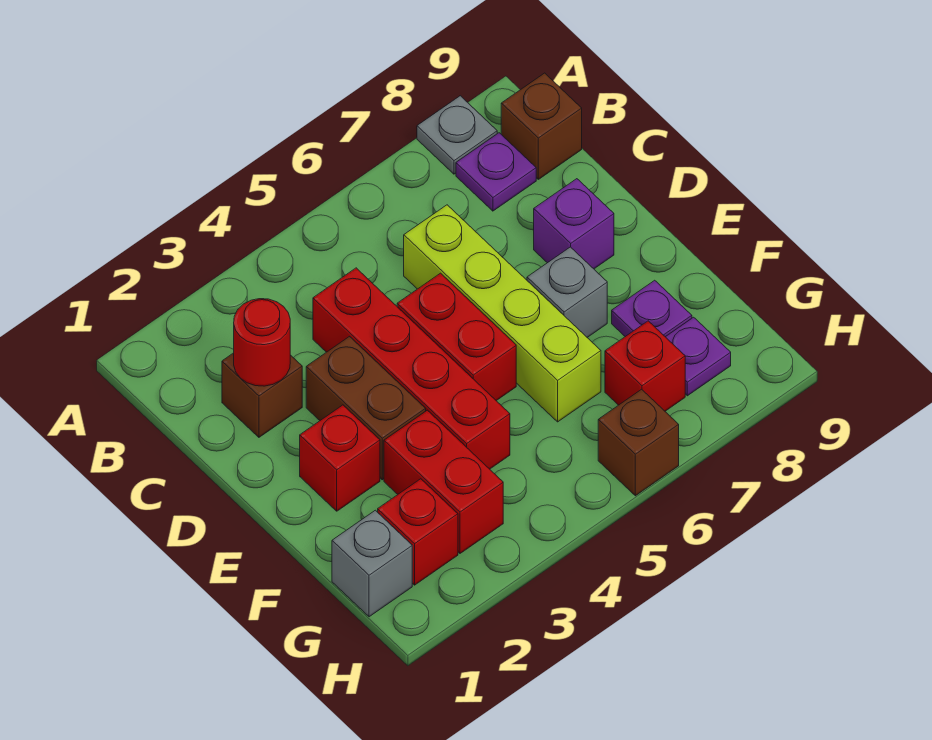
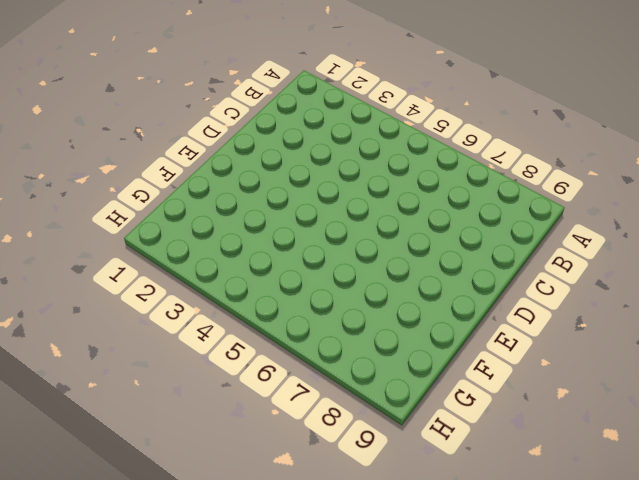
none -> grey 1x1 plate [417,96,497,174]
none -> purple 1x1 plate [456,133,536,211]
none -> brown 1x1 brick [501,73,582,179]

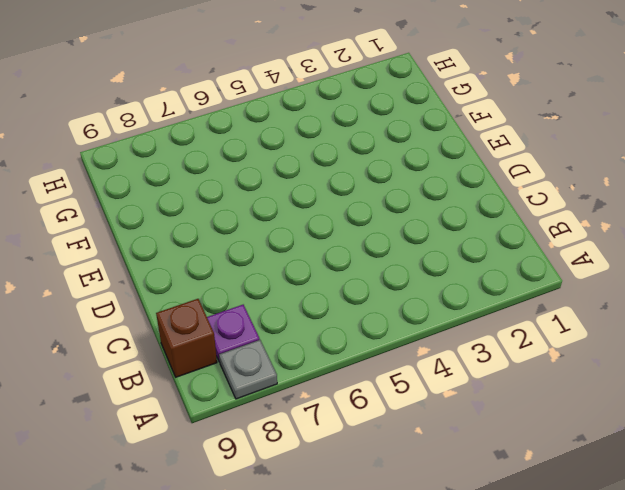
none -> brown 1x1 brick [222,353,302,437]
none -> red 1x4 brick [313,268,510,469]
none -> lime 1x4 brick [404,205,601,422]

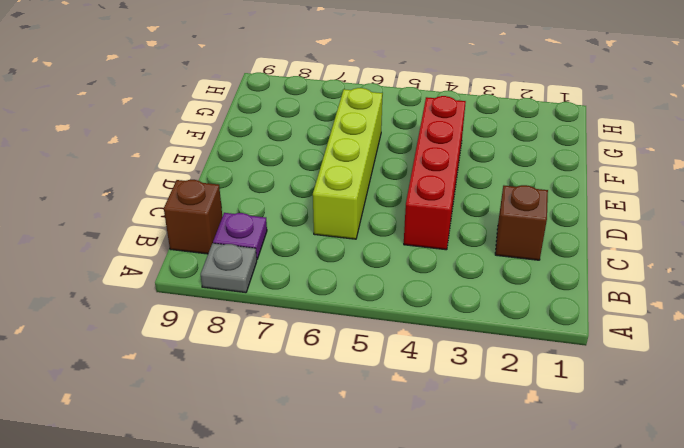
none -> brown 1x2 brick [306,337,426,480]
none -> red 1x2 brick [397,273,516,401]
none -> purple 1x1 brick [534,179,614,269]

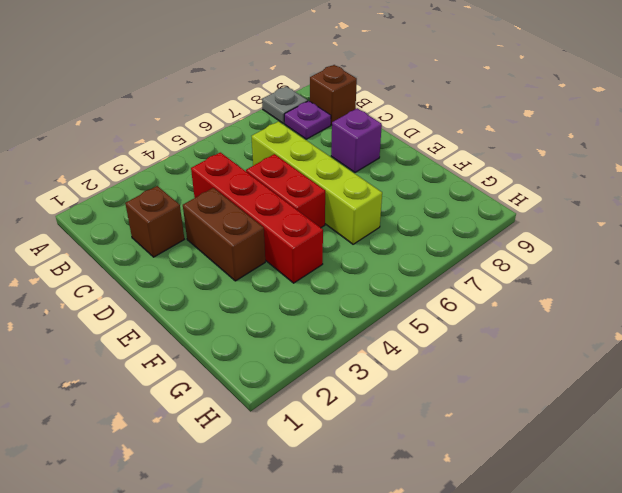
none -> red 1x1 brick [300,405,380,511]
none -> grey 1x1 brick [527,247,607,337]
none -> red 1x2 brick [384,410,503,553]

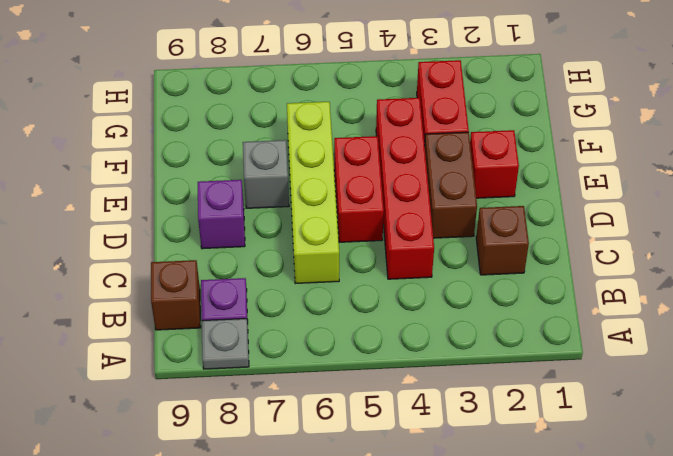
none -> purple 1x1 plate [612,280,692,337]
none -> grey 1x1 brick [332,510,412,617]
none -> red 1x1 brick [378,479,458,585]

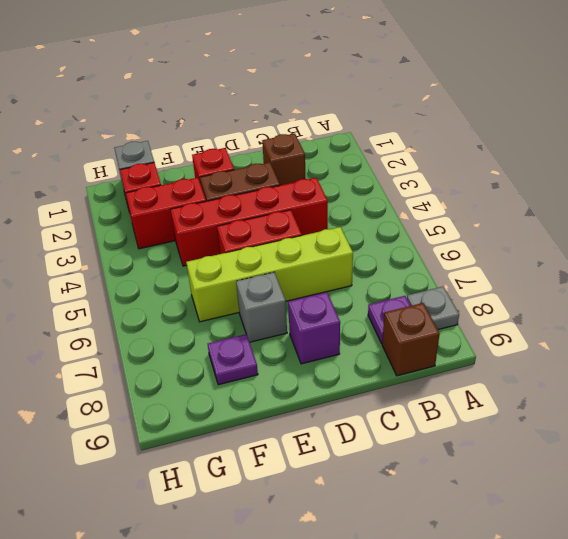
none -> red 1x1 brick [605,321,685,411]
none -> purple 1x1 plate [666,317,731,396]
none -> brown 1x1 brick [598,389,679,496]

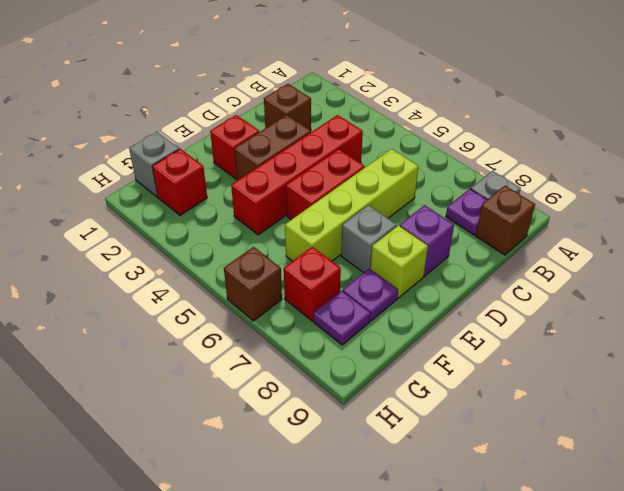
lime 1x1 brick [371,226,428,298] -> none
none -> red 1x2 brick [384,410,503,553]
none -> red 1x1 round brick [234,299,290,386]

